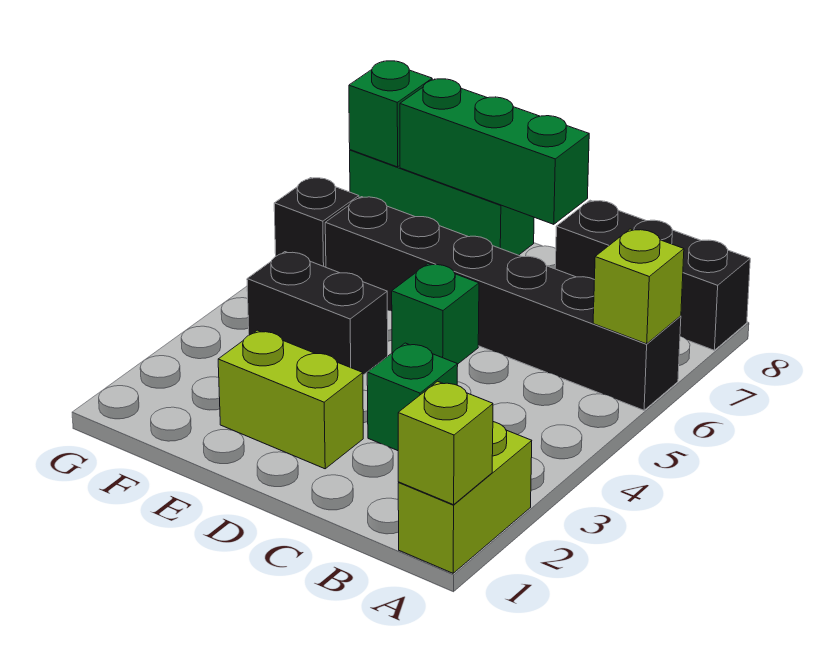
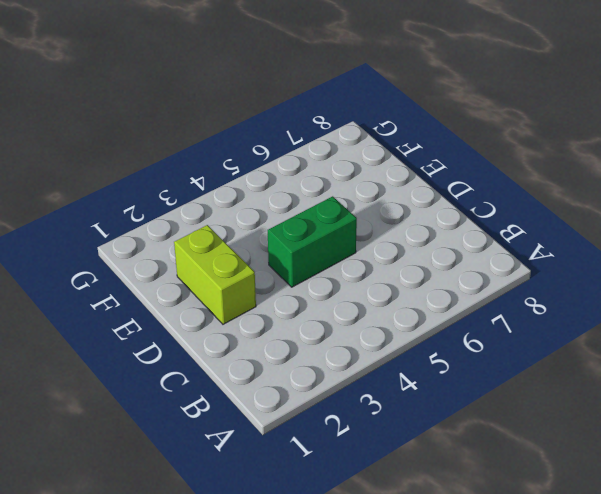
green 1x2 brick [268,196,357,287] -> green 1x1 brick [392,264,479,364]
none -> lime 1x2 brick [398,422,532,573]
none -> black 1x6 brick [325,197,681,410]
none -> black 1x3 brick [555,200,750,350]

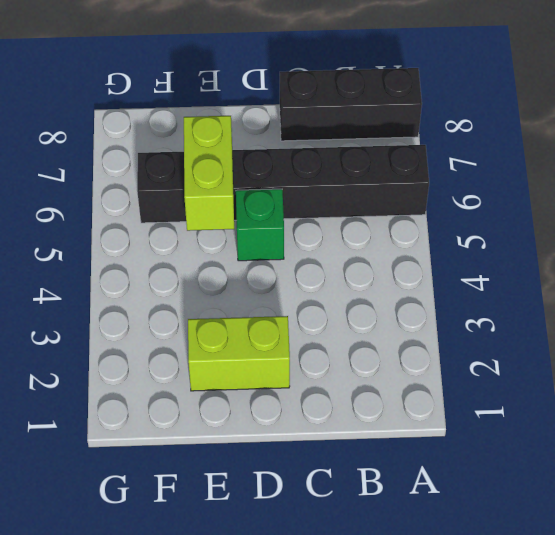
lime 1x2 brick [184,116,234,231] -> lime 1x2 brick moved to [398,422,532,573]
none -> green 1x1 brick [367,343,458,451]
none -> black 1x2 brick [247,252,388,375]
none -> green 1x3 brick [350,150,534,255]

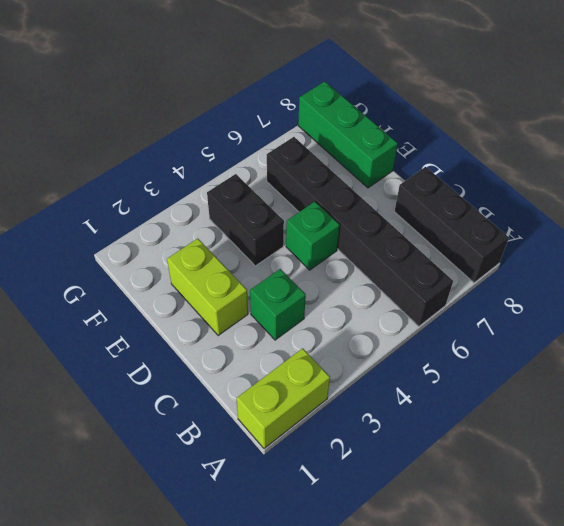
none -> black 1x1 brick [274,178,359,267]
none -> lime 1x1 brick [398,381,493,505]
none -> lime 1x1 brick [593,229,684,344]

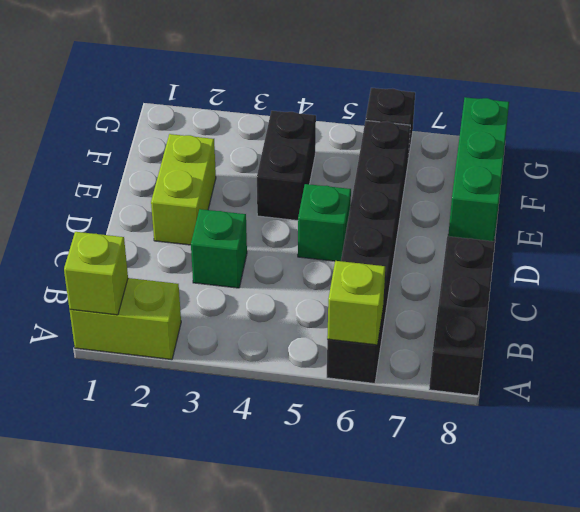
none -> green 1x3 brick [400,79,589,224]
none -> green 1x1 brick [349,61,432,167]

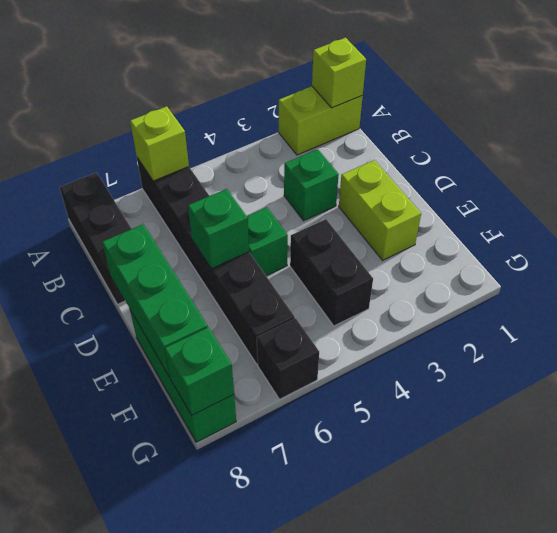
green 1x1 brick [188,189,249,269] -> none

